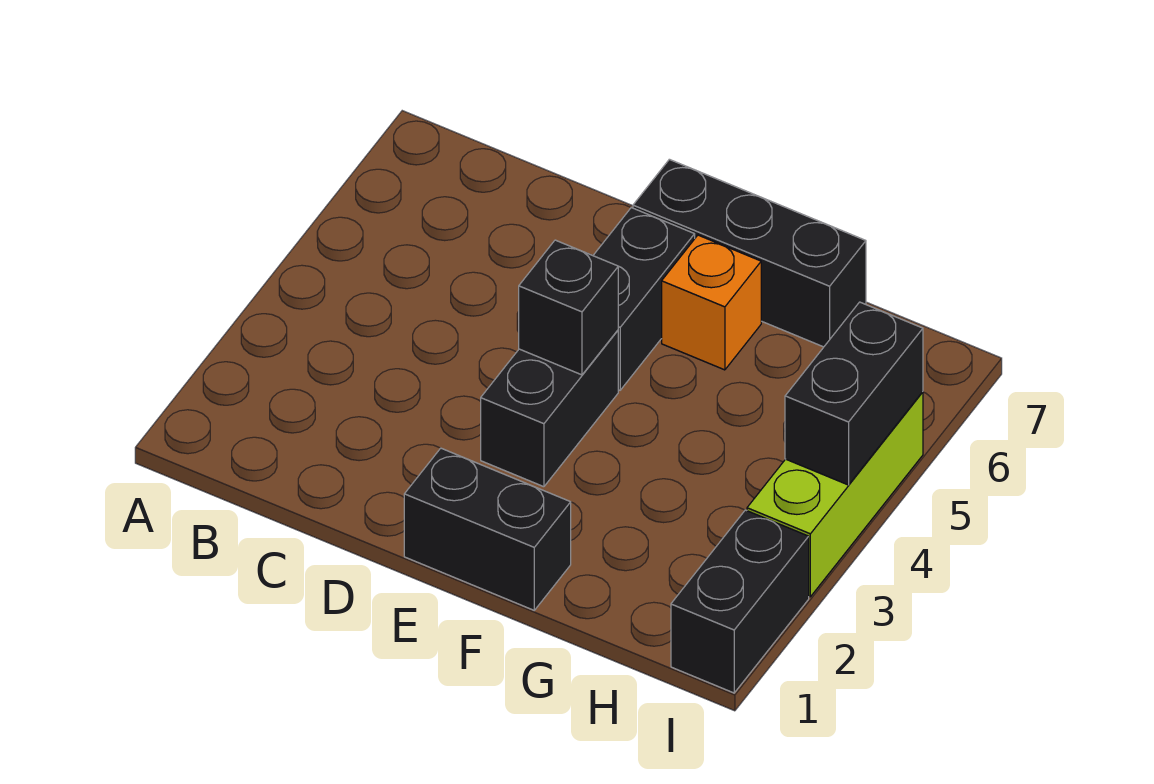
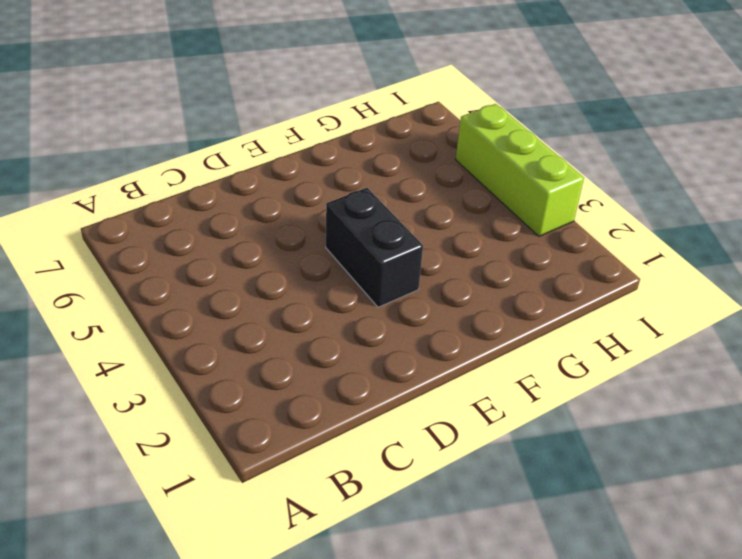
none -> black 1x2 brick [404,448,571,610]
none -> black 1x2 brick [593,208,695,390]

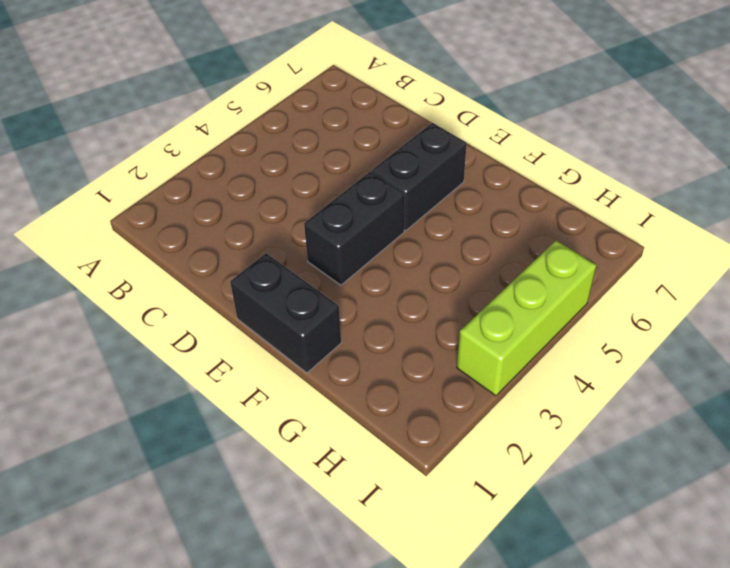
none -> black 1x3 brick [633,159,866,347]
none -> orange 1x1 brick [662,235,761,370]

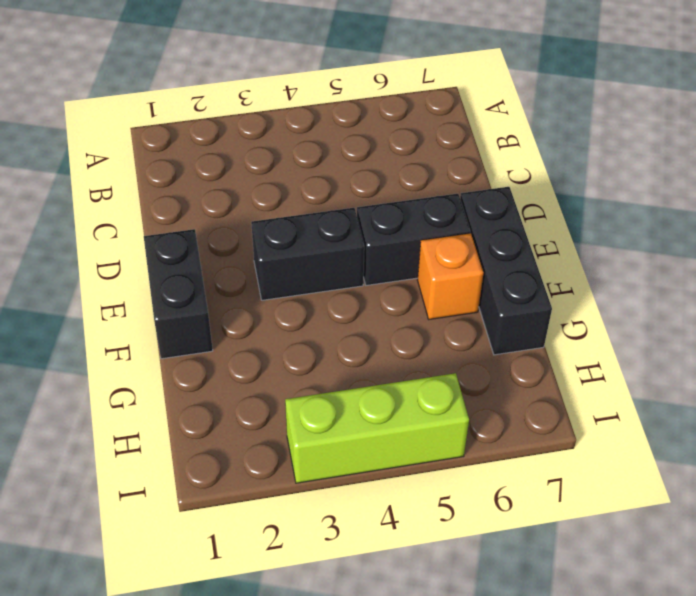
none -> black 1x2 brick [671,510,809,693]
none -> black 1x1 brick [519,240,618,375]

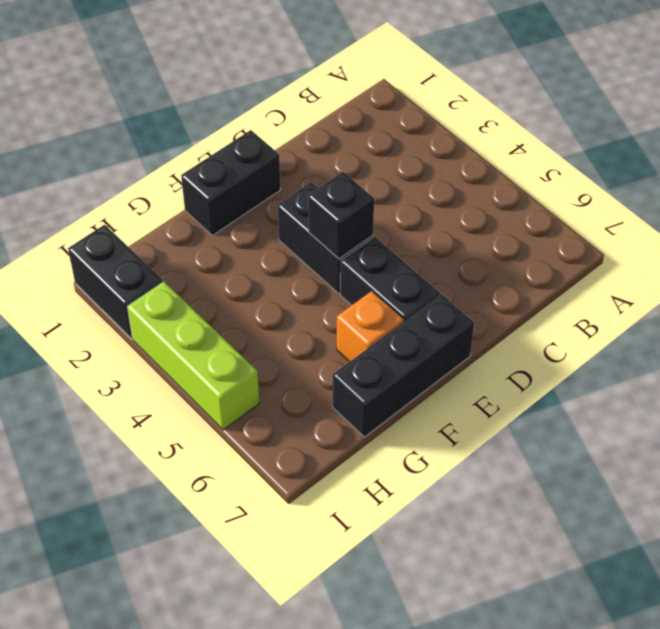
none -> black 1x2 brick [785,302,923,485]

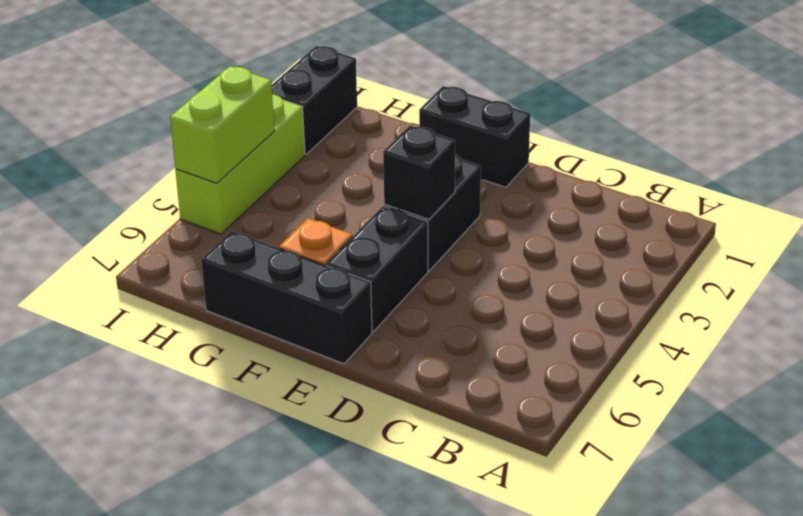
lime 1x2 brick [170,67,274,183] -> black 1x2 brick [785,302,923,485]

